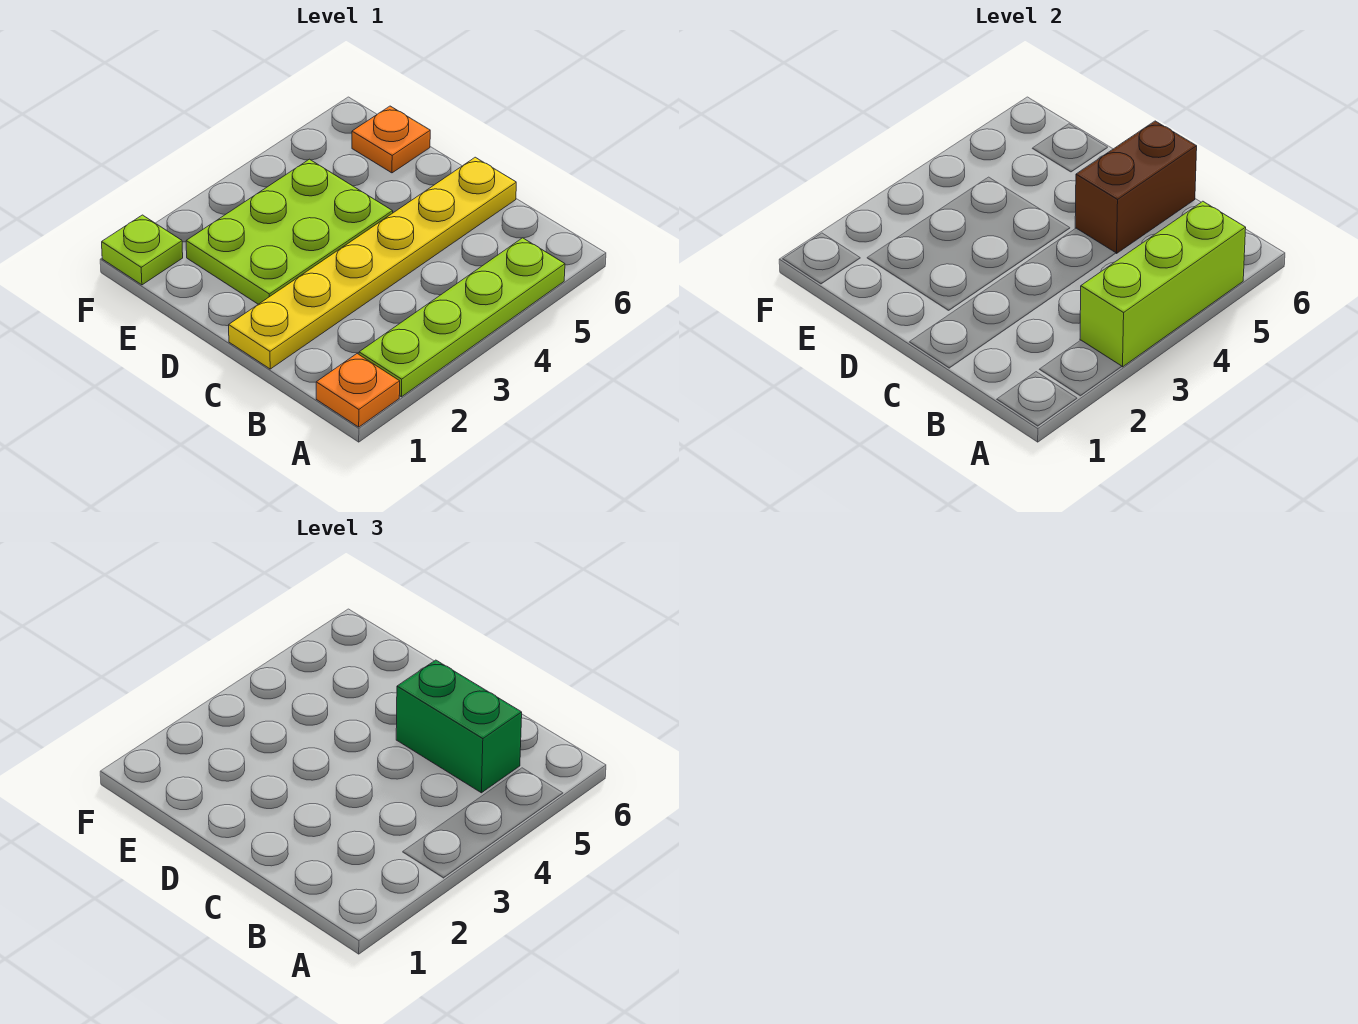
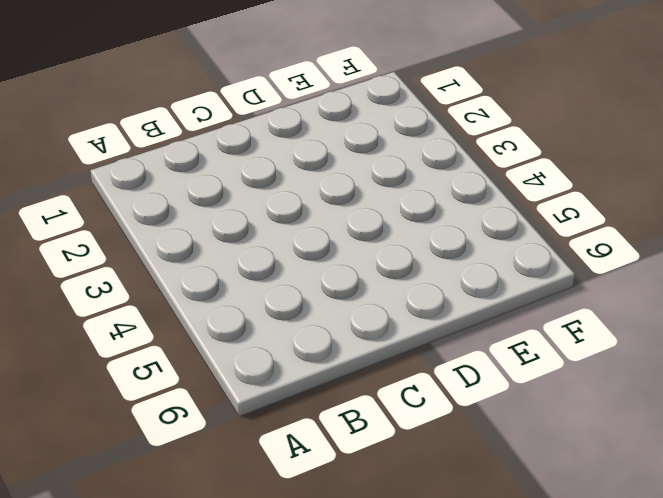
none -> orange 1x1 plate [316,354,400,427]
none -> lime 1x4 plate [359,238,565,397]

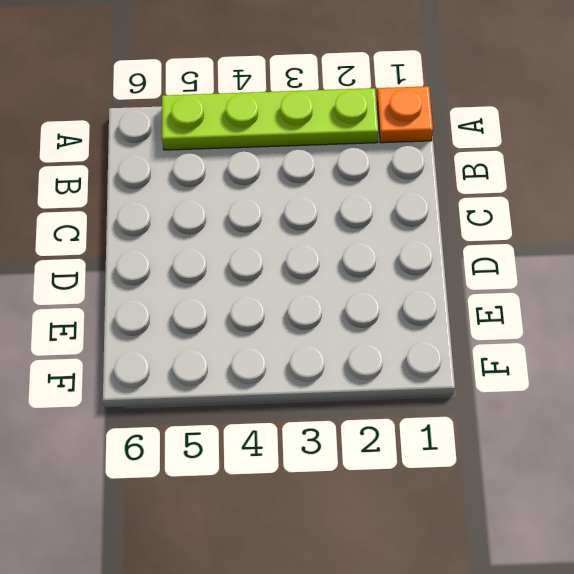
none -> yellow 1x6 plate [229,157,516,369]
none -> lime 2x3 plate [186,159,393,304]

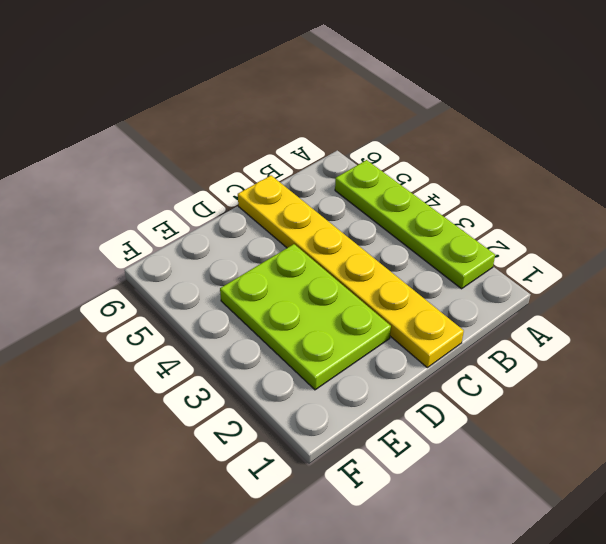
none -> orange 1x1 plate [316,354,400,427]
none -> orange 1x1 plate [352,106,430,173]

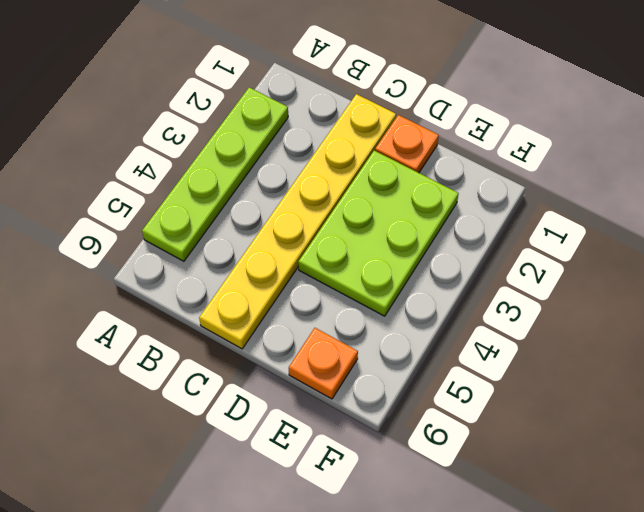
orange 1x1 plate [375,115,439,173] -> orange 1x1 plate moved to [316,354,400,427]
none -> lime 1x1 plate [102,215,183,285]
none -> lime 1x3 brick [1080,201,1246,367]

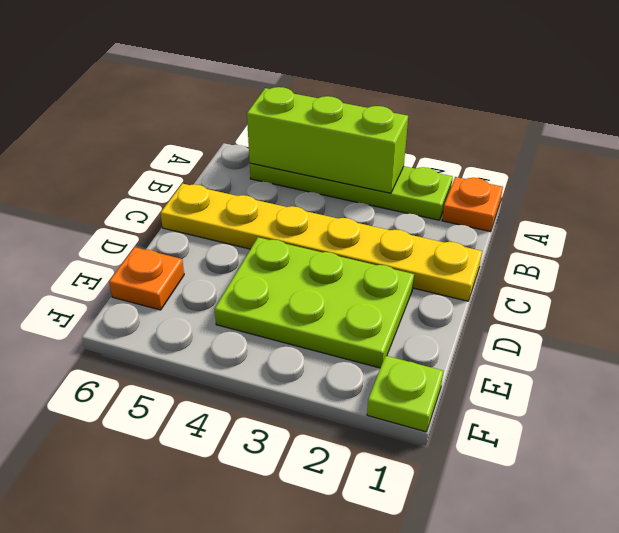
none -> brown 1x2 brick [1075,121,1197,253]
none -> green 1x2 brick [396,660,522,793]

